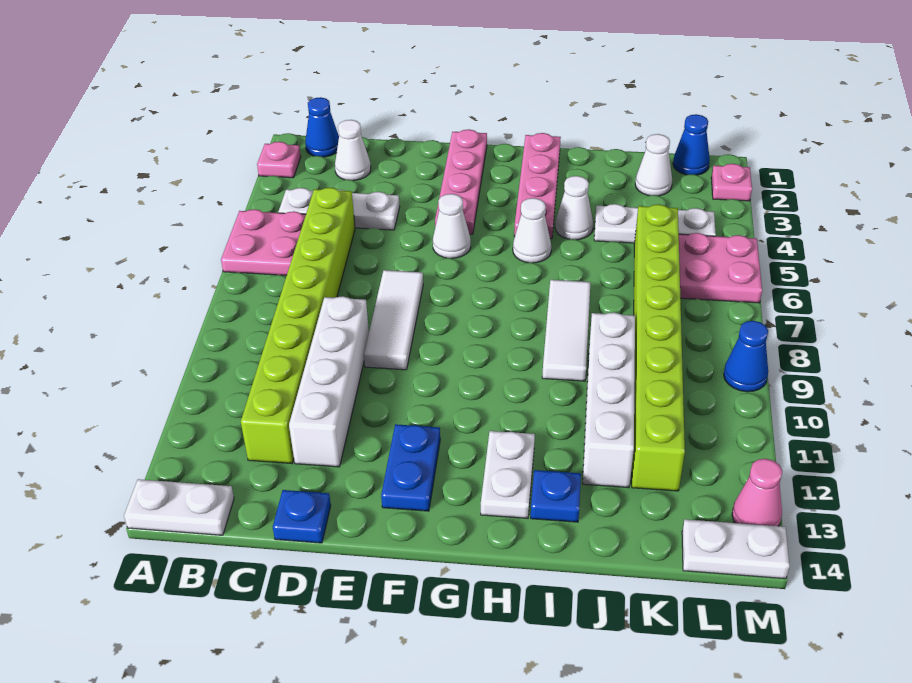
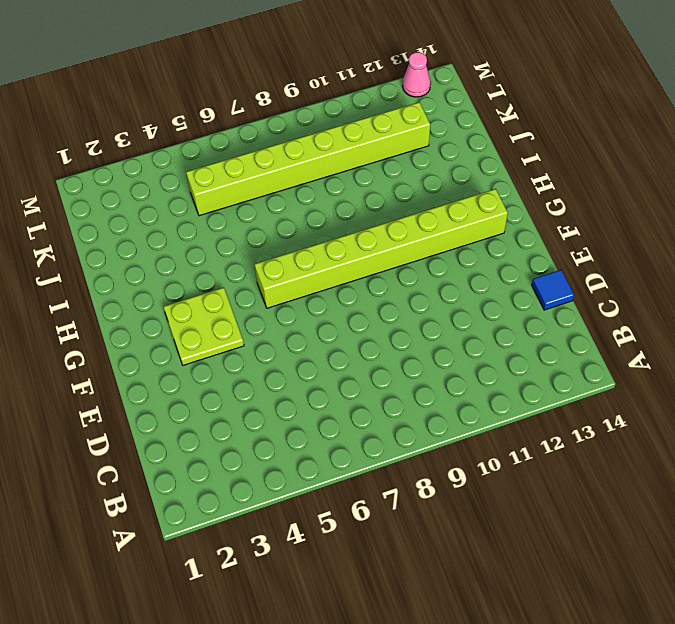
blue 1x1 tile [532,270,574,310] -> blue 1x1 plate [273,490,331,543]
lime 2x2 plate [164,288,244,365] -> pink 1x4 plate [435,129,487,234]
lime 1x8 brick [254,189,508,308] -> lime 1x8 brick moved to [241,188,355,464]
none -> pink 1x1 plate [257,142,301,178]
none -> pink 2x2 plate [221,209,306,275]
none -> white 1x2 plate [124,479,234,535]

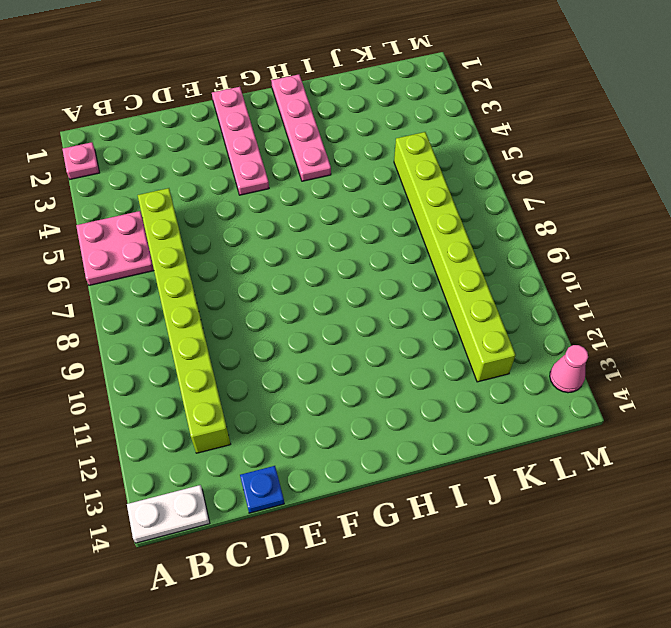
none -> blue 1x1 cone [305,97,339,157]
none -> white 1x3 plate [278,188,400,230]
none -> white 1x1 cone [335,120,371,181]

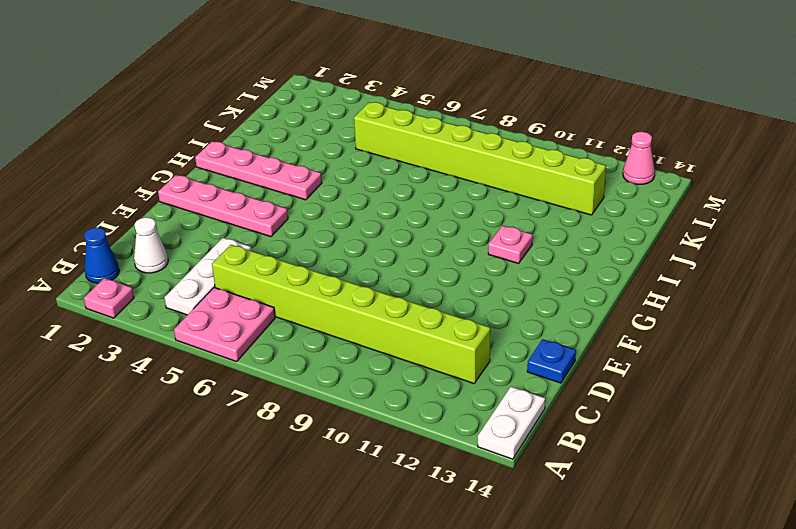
pink 1x1 plate [488,226,533,263] -> pink 1x1 plate moved to [711,164,752,201]
none -> white 1x4 brick [289,296,369,467]
none -> white 1x3 tile [364,270,423,370]
none -> white 1x1 cone [433,194,471,258]

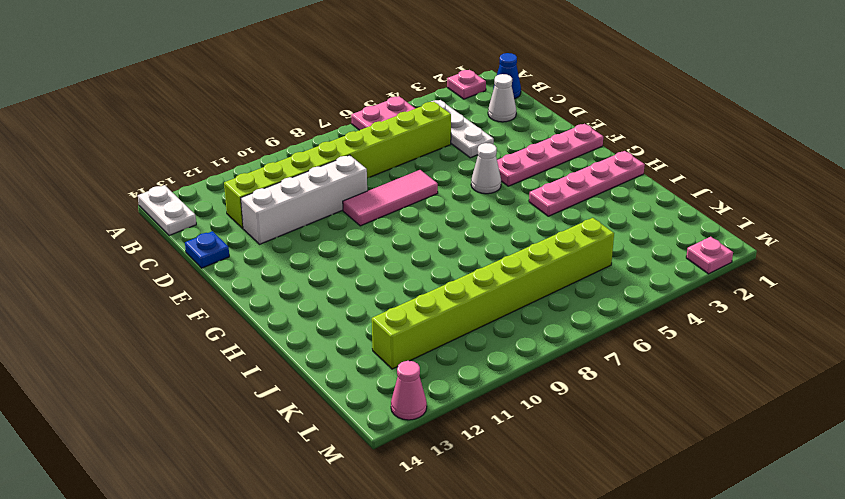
pink 1x3 tile [343,170,438,226] -> white 1x3 tile [364,270,423,370]
none -> blue 1x2 plate [381,424,440,511]
none -> white 1x1 cone [513,198,551,263]
none -> white 1x2 plate [481,431,535,518]

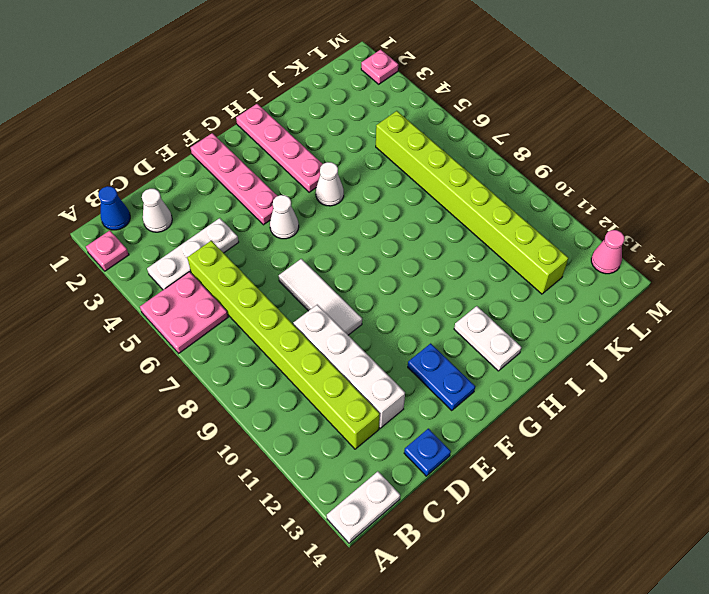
none -> white 1x1 cone [555,176,593,240]
none -> white 1x3 tile [542,280,591,381]
none -> blue 1x1 plate [531,470,581,522]

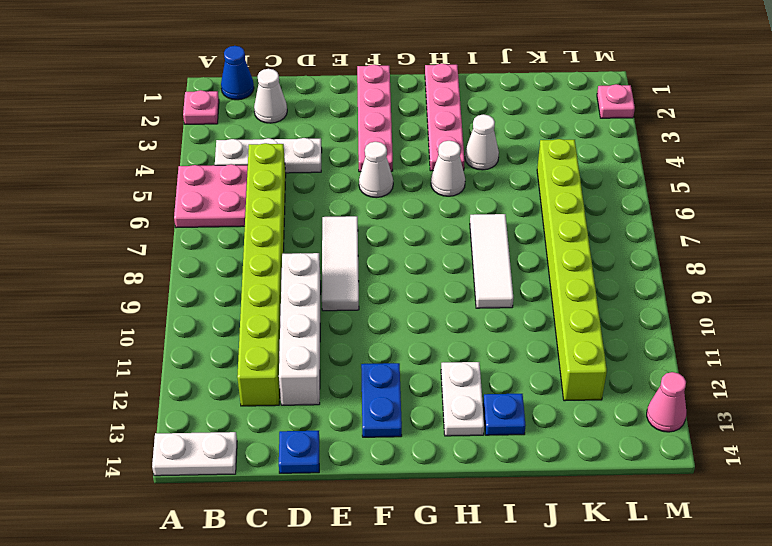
none -> white 1x3 plate [594,204,716,243]
none -> white 1x4 brick [583,312,635,488]
none -> white 1x1 cone [635,134,672,196]

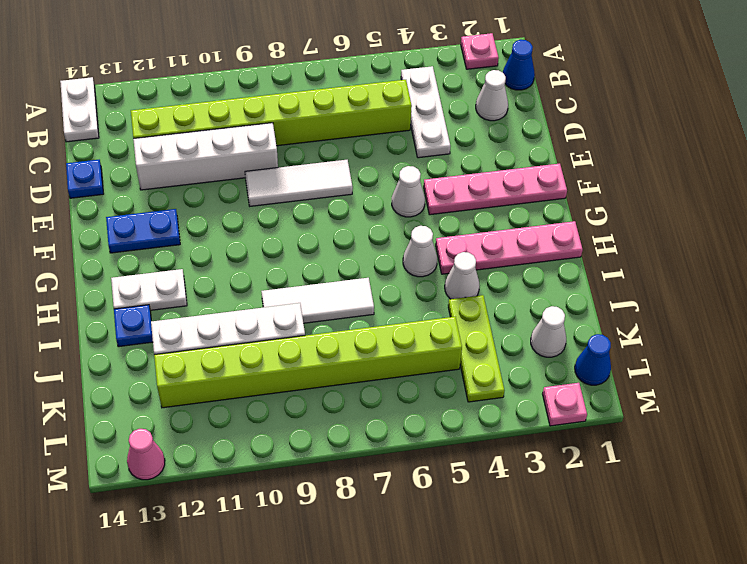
lime 1x3 plate [448,295,504,402] -> white 1x3 plate [594,204,716,243]
none -> pink 2x2 plate [221,209,306,275]
none -> pink 2x2 plate [679,233,762,303]
none -> white 1x2 plate [682,519,789,579]

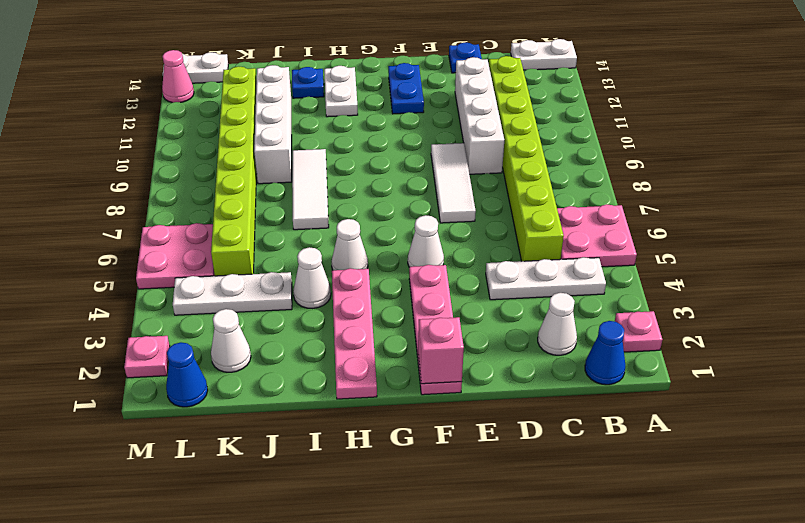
pink 1x1 brick [418,317,464,384] -> none
none -> blue 1x1 cone [724,321,768,392]

